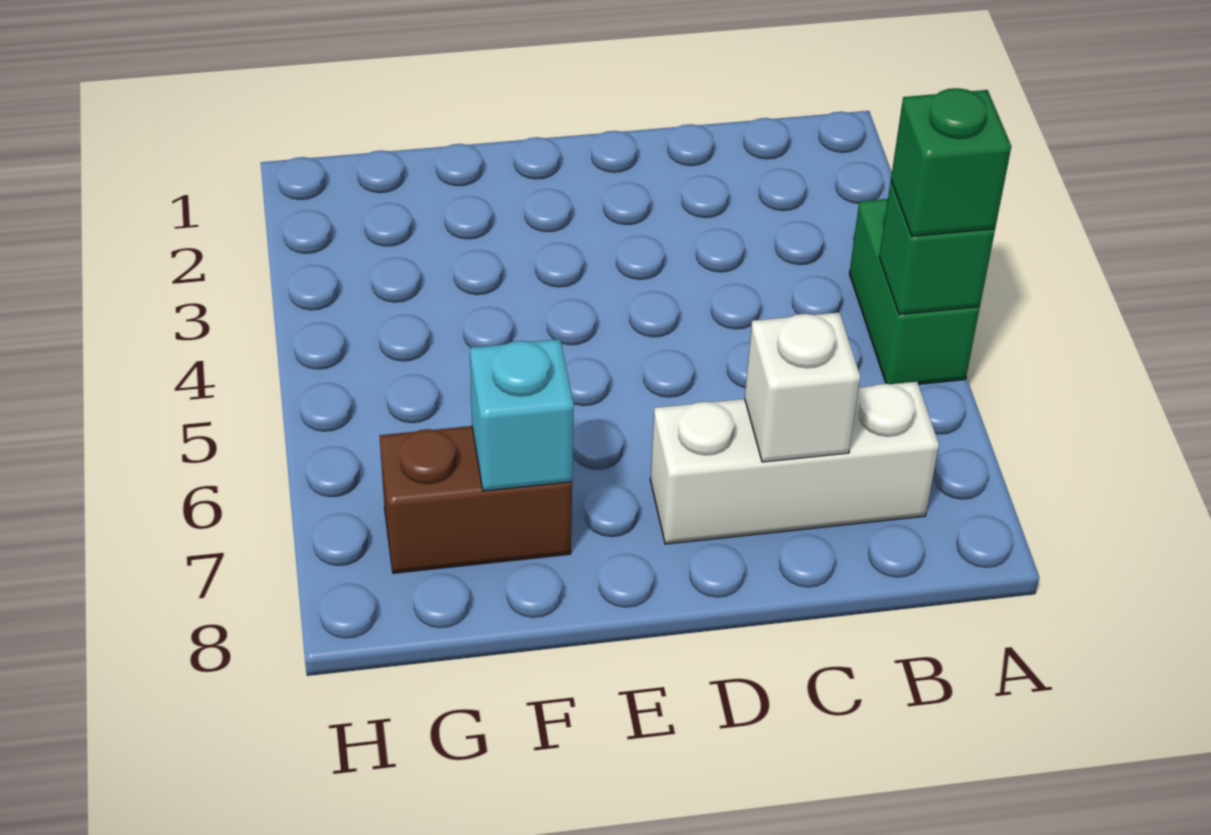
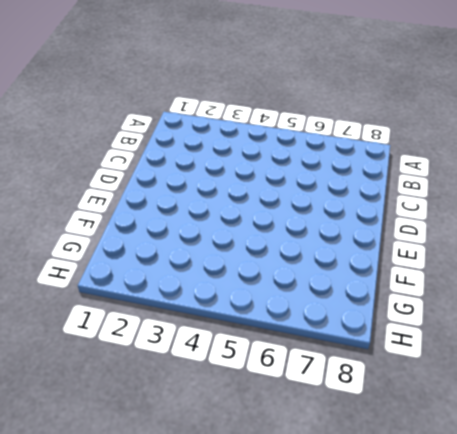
none -> green 1x2 brick [849,199,980,384]
none -> white 1x3 brick [650,382,939,544]

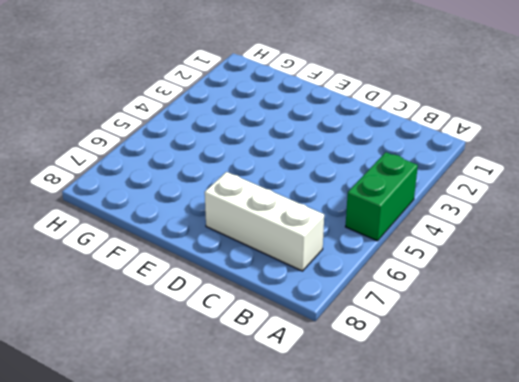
none -> brown 1x2 brick [379,426,572,573]
none -> green 1x1 brick [879,181,995,314]

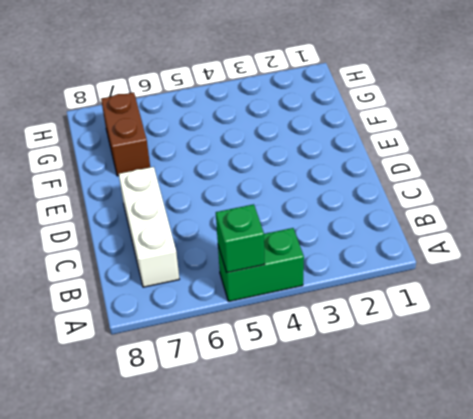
none -> white 1x1 brick [744,312,860,462]
none -> cyan 1x1 brick [470,339,574,491]

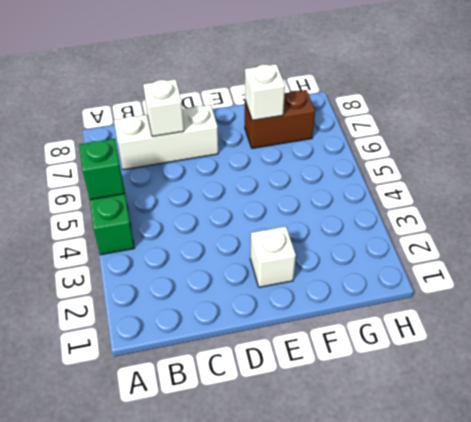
white 1x1 brick [250,226,296,287] -> none
white 1x1 brick [245,64,285,120] -> cyan 1x1 brick [470,339,574,491]
none -> green 1x1 brick [891,88,1011,236]

